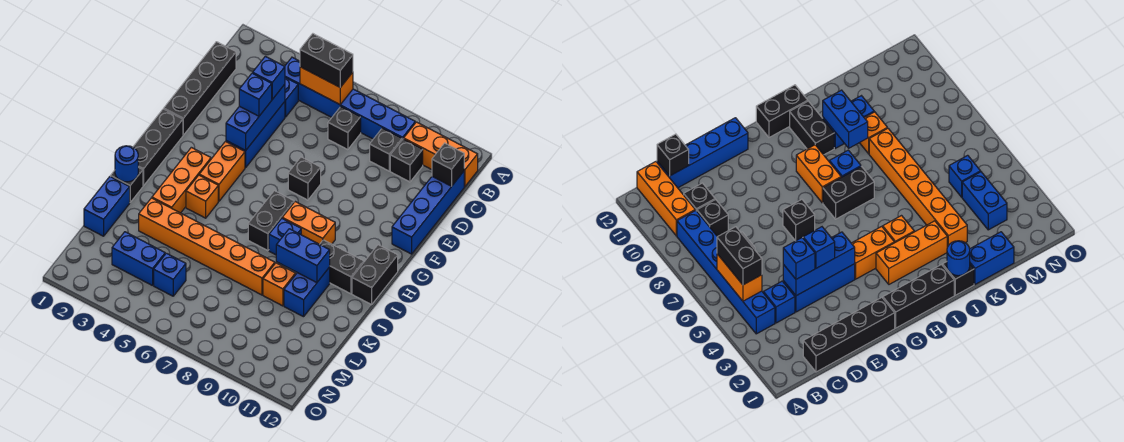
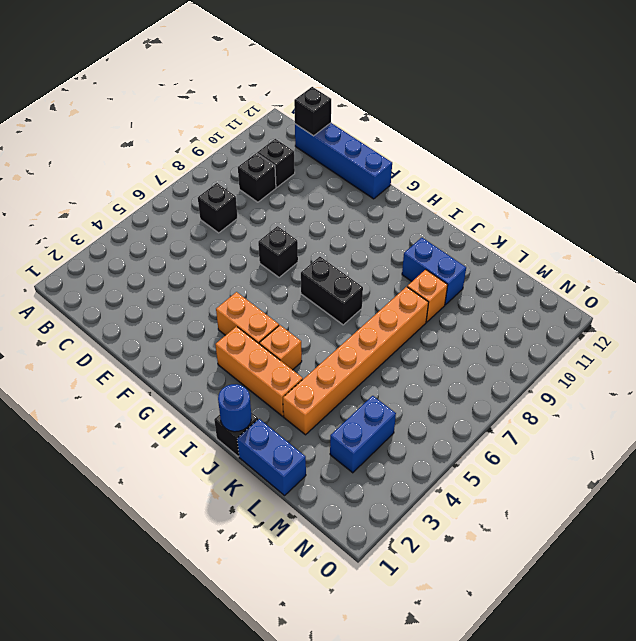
none -> blue 1x6 brick [285,57,415,139]
none -> orange 1x3 brick [404,122,478,187]
none -> black 1x4 brick [164,42,236,135]
none -> blue 1x1 brick [285,78,298,117]

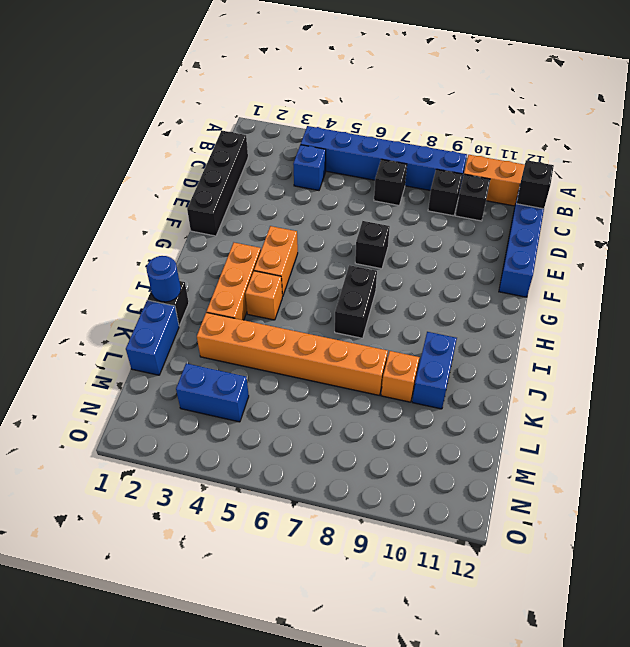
none -> blue 1x3 brick [226,102,285,168]
none -> black 1x3 brick [133,109,183,186]
none -> orange 1x2 brick [282,202,335,244]
none -> black 1x2 brick [352,245,398,305]

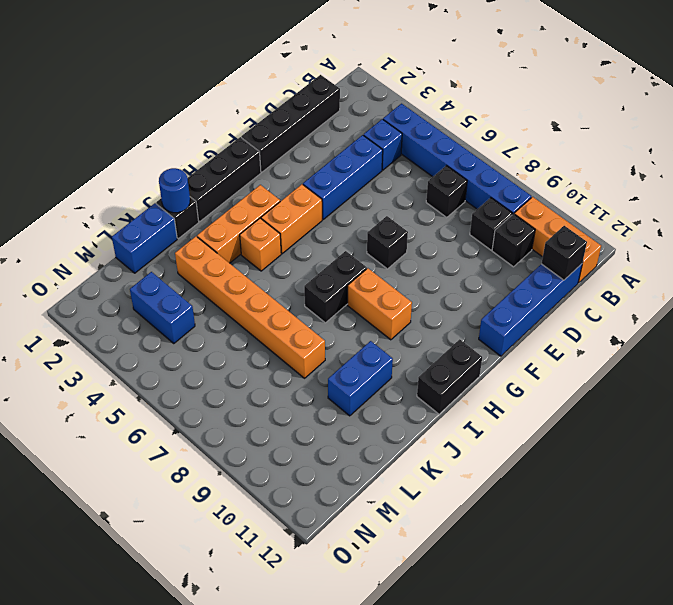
none -> blue 1x1 brick [269,219,301,255]
none -> black 1x2 brick [320,240,364,294]
none -> orange 1x1 brick [263,263,296,306]
none -> blue 1x1 brick [154,253,186,296]

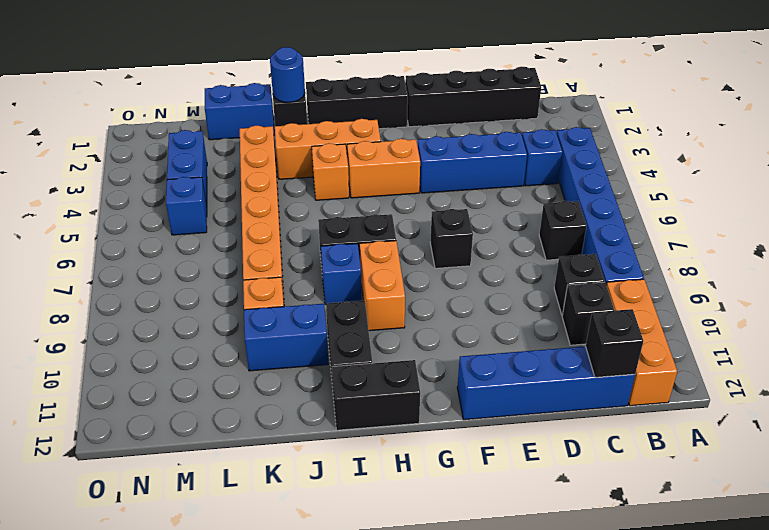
none -> orange 1x2 brick [300,67,353,105]
none -> blue 1x3 brick [226,84,285,150]
none -> blue 1x2 brick [276,229,330,283]
none -> black 1x2 brick [300,34,353,87]

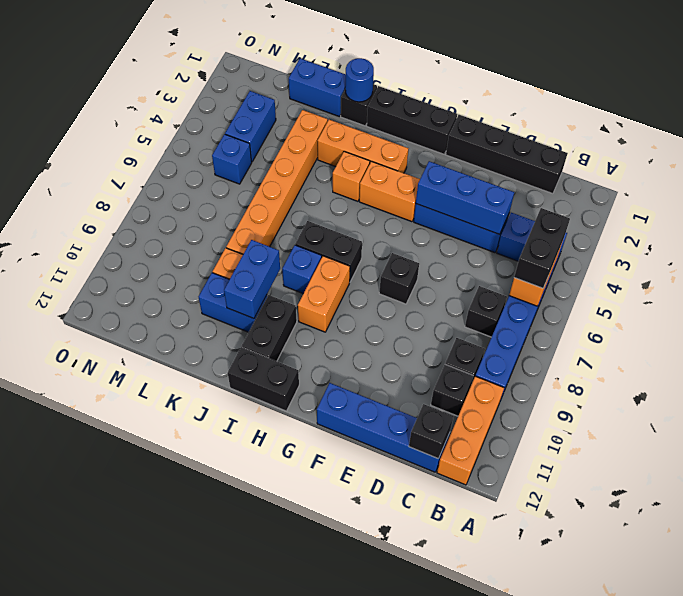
none -> blue 1x1 brick [253,56,285,99]
none -> blue 1x1 brick [239,73,272,116]

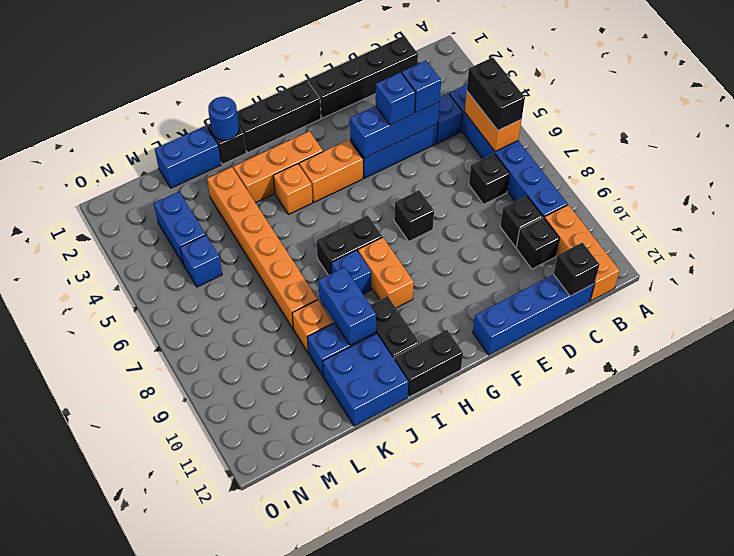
blue 2x2 brick [323,334,408,426] -> none

